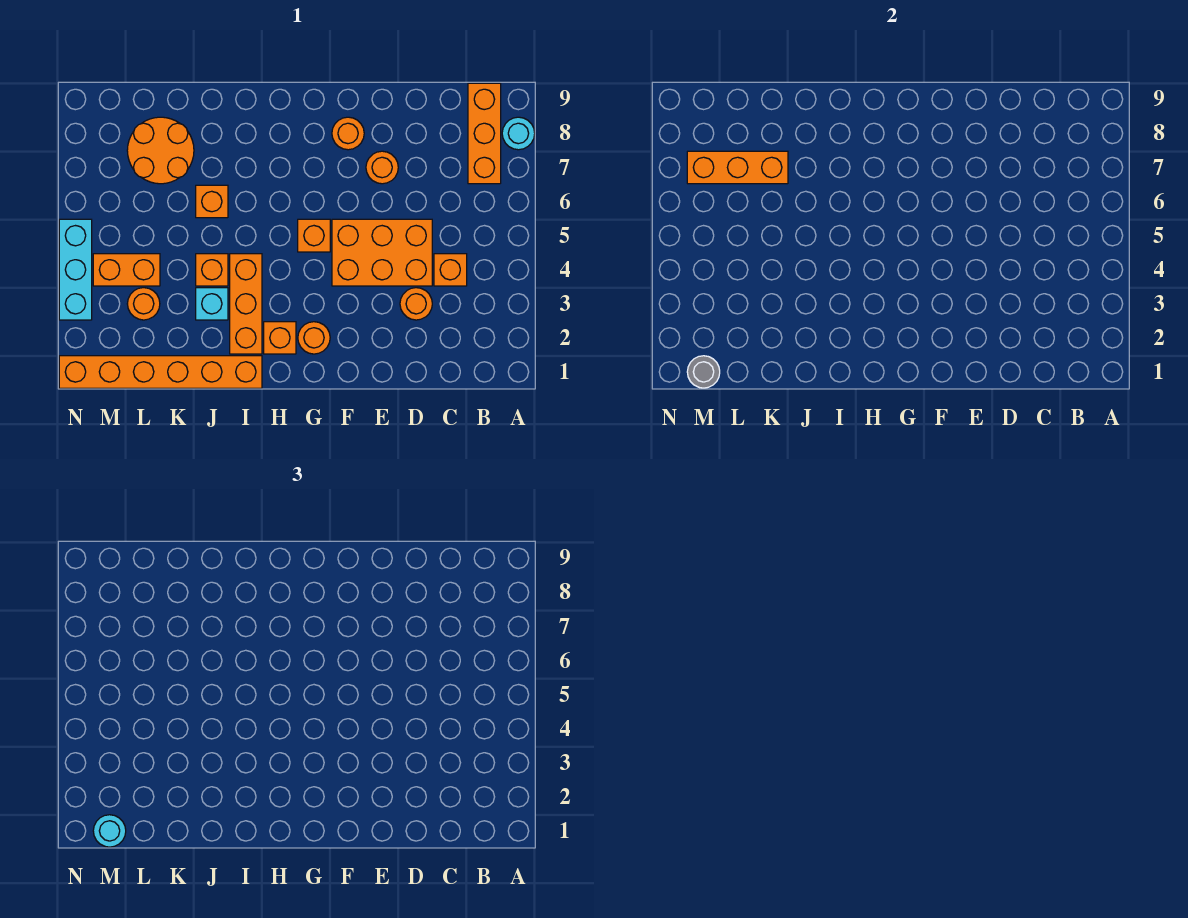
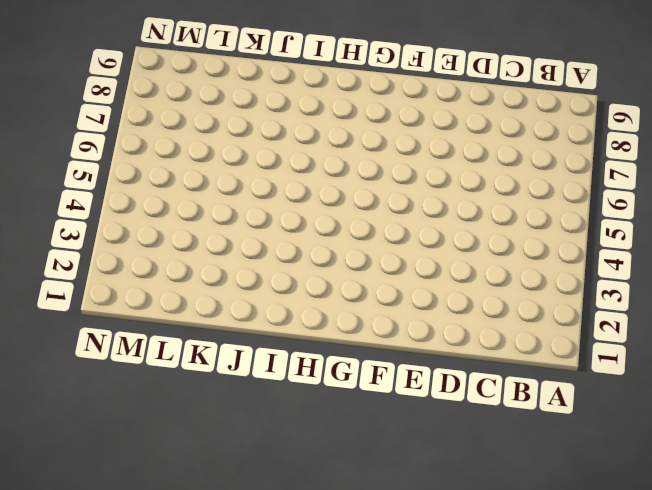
none -> cyan 1x1 round brick [502,117,535,150]
none -> orange 1x3 brick [468,83,501,184]
none -> orange 1x1 brick [434,254,467,286]

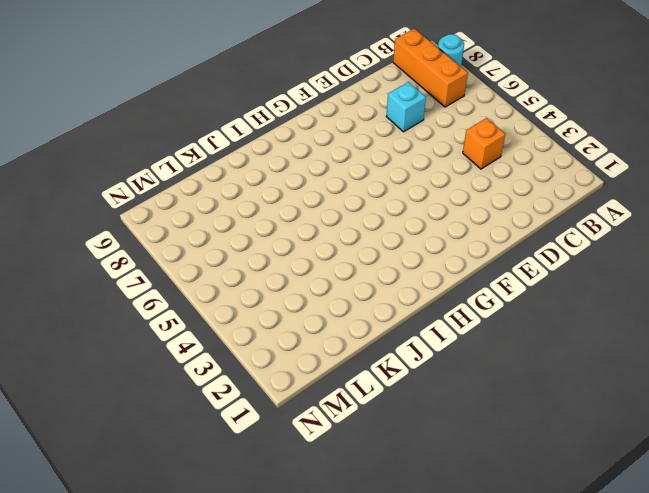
cyan 1x1 brick [387,82,426,132] -> cyan 1x1 brick moved to [196,288,228,320]
none -> orange 1x1 round brick [400,288,432,320]
none -> orange 2x3 brick [332,219,432,286]
none -> orange 1x1 round brick [366,151,398,184]

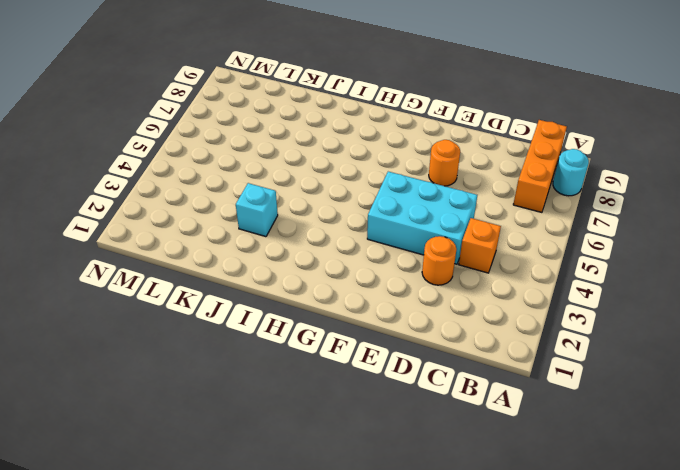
cyan 2x3 brick [367,172,477,264] -> orange 2x3 brick [332,219,432,286]
none -> orange 1x1 round brick [332,117,364,150]
none -> orange 1x1 round brick [298,322,330,354]
none -> orange 1x1 brick [298,219,330,252]

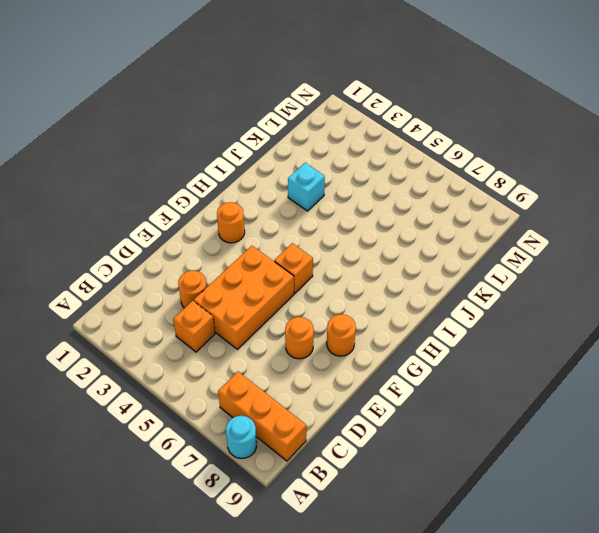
none -> orange 1x1 brick [264,322,296,354]
none -> orange 1x6 brick [59,356,262,388]
none -> orange 1x3 brick [230,254,262,354]

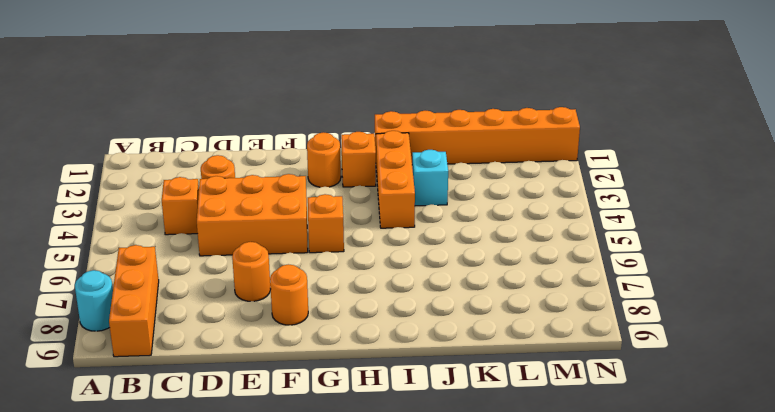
none -> orange 1x1 brick [196,254,228,286]
none -> orange 1x1 brick [196,185,228,218]
none -> orange 2x2 round brick [127,117,194,184]

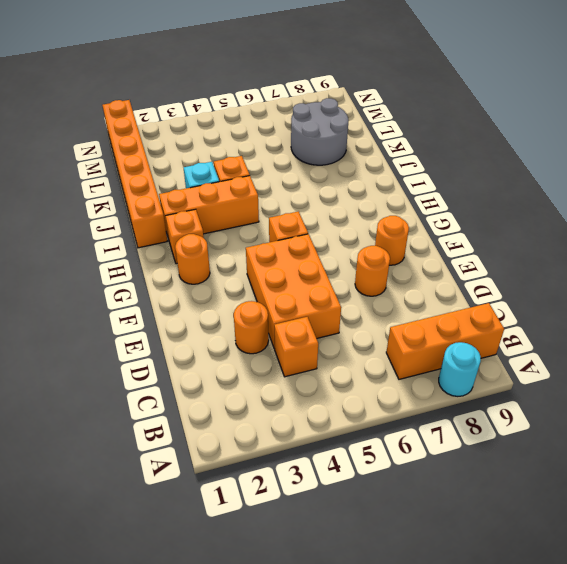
grey 2x2 round brick [291,98,349,165] -> orange 2x2 round brick [127,117,194,184]
none -> orange 1x1 brick [196,185,228,218]
none -> orange 1x1 round brick [127,288,160,320]
none -> orange 1x2 brick [93,254,160,286]

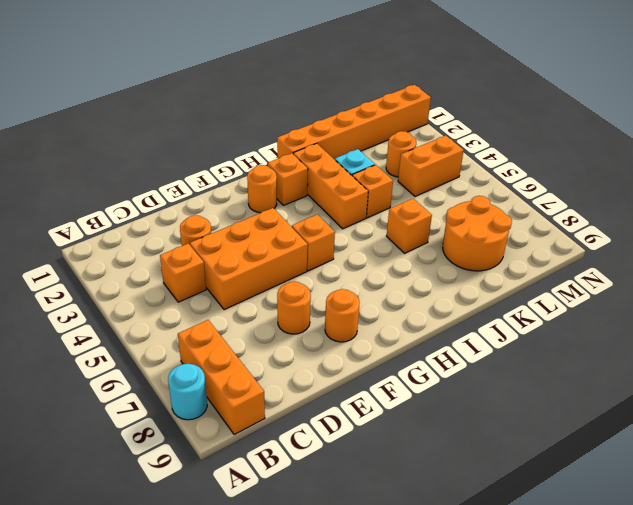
none -> cyan 1x3 brick [59,219,92,320]
none -> orange 1x3 brick [687,151,788,184]
none -> grey 1x1 round brick [687,356,720,388]

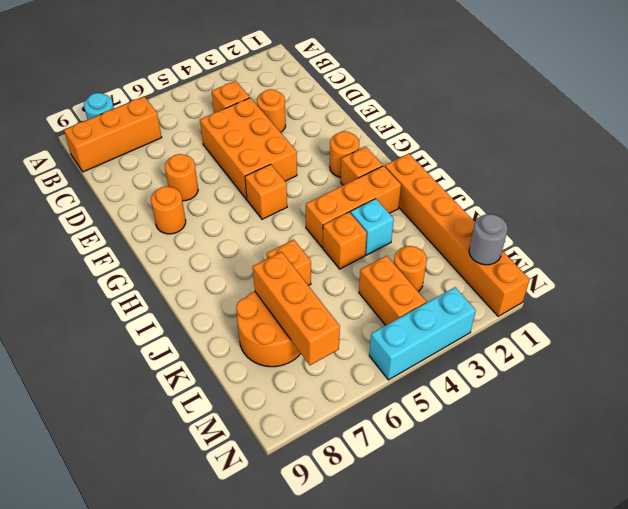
none -> cyan 1x1 round brick [93,815,126,847]

